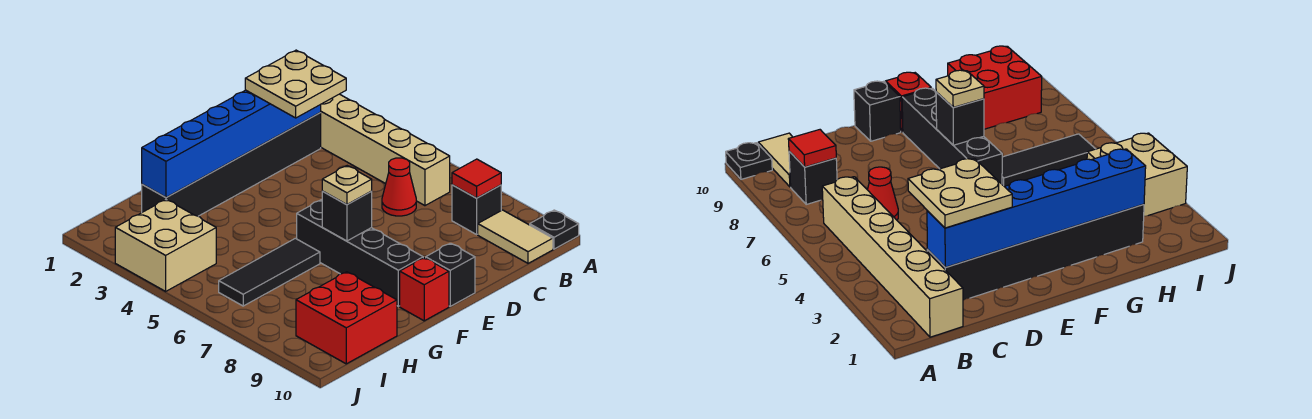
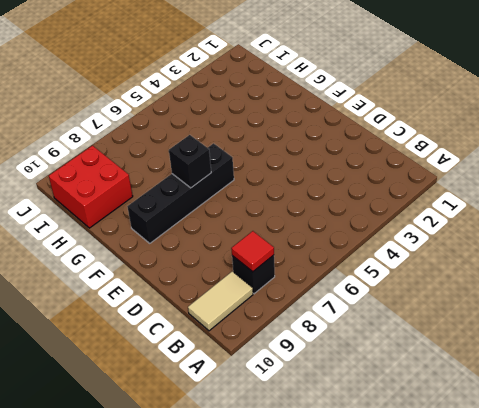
none -> black 1x1 plate [530,210,579,249]
none -> tan 1x6 brick [320,94,450,206]
none -> black 1x6 brick [142,113,321,216]

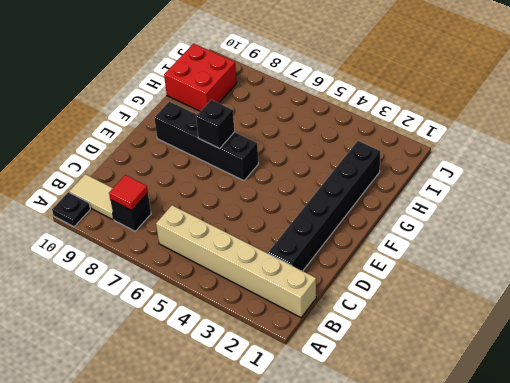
none -> red 1x1 cone [382,158,416,216]
none -> black 1x1 brick [426,243,475,306]
none -> red 1x1 brick [400,258,449,321]

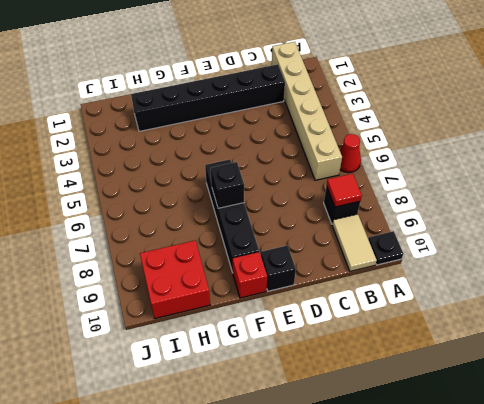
red 1x1 cone [340,134,361,173] -> red 1x1 cone moved to [382,158,416,216]
none -> black 1x3 tile [219,238,320,306]
none -> tan 2x2 brick [115,200,216,291]
none -> blue 1x6 brick [142,90,321,197]

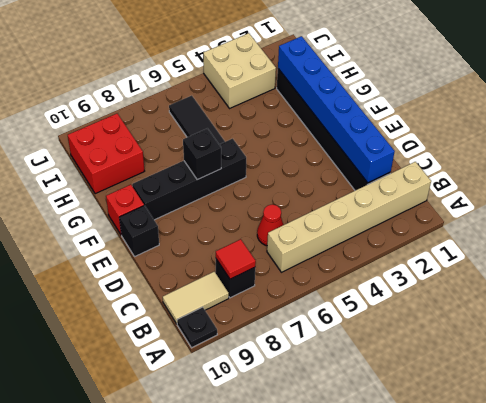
none -> tan 2x2 plate [245,50,346,118]
none -> tan 1x1 plate [322,166,372,205]

